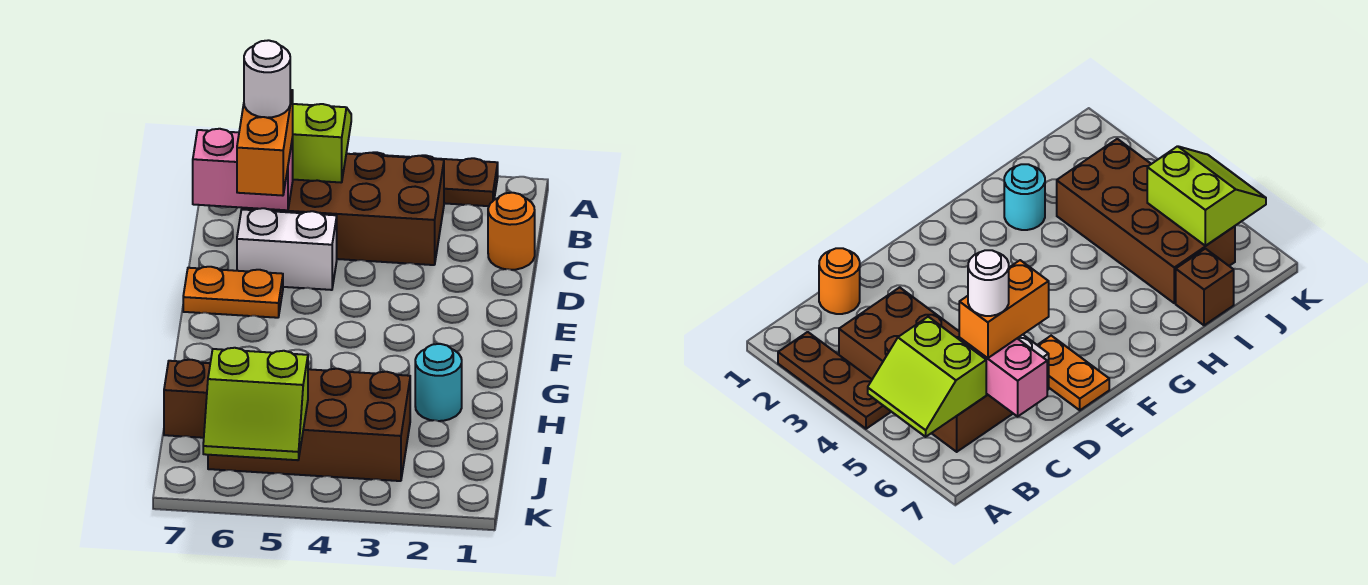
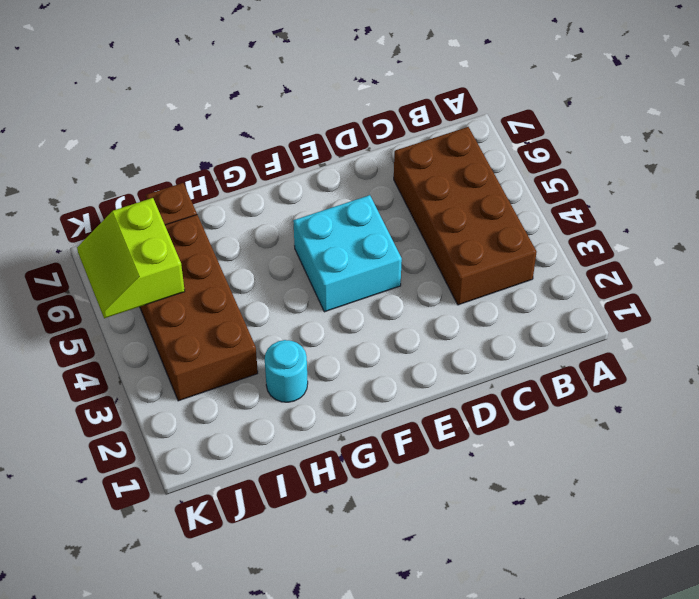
cyan 2x2 brick [293,195,402,312] -> none
none -> brown 1x3 plate [354,152,498,206]
none -> orange 1x1 round brick [488,193,535,270]
none -> white 1x2 brick [237,208,337,290]

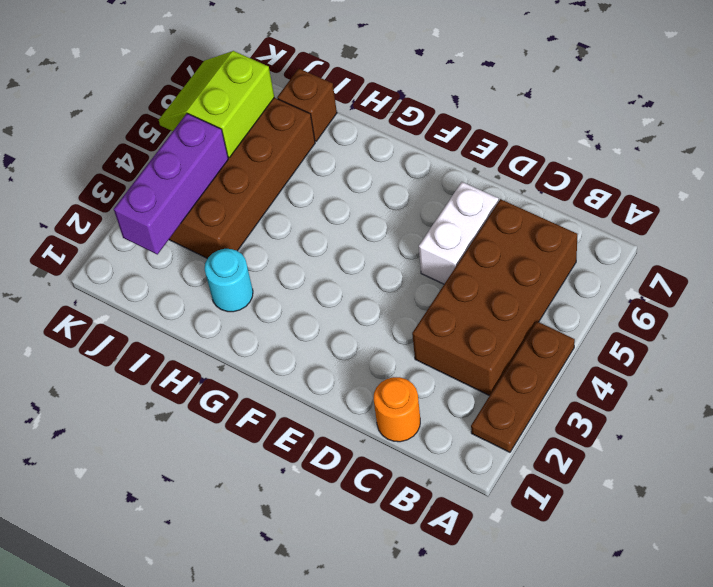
purple 1x3 brick [114,114,228,254] -> none
none -> orange 1x2 plate [183,267,283,318]
none -> lime 2x2 slope [292,104,351,183]
none -> pink 1x2 brick [193,129,293,210]

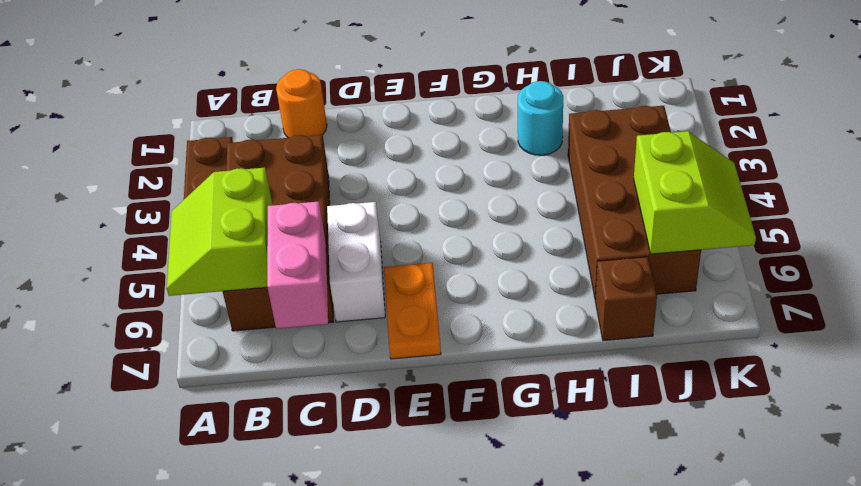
none -> orange 1x2 brick [237,90,293,196]
none -> white 1x1 round brick [244,40,290,118]

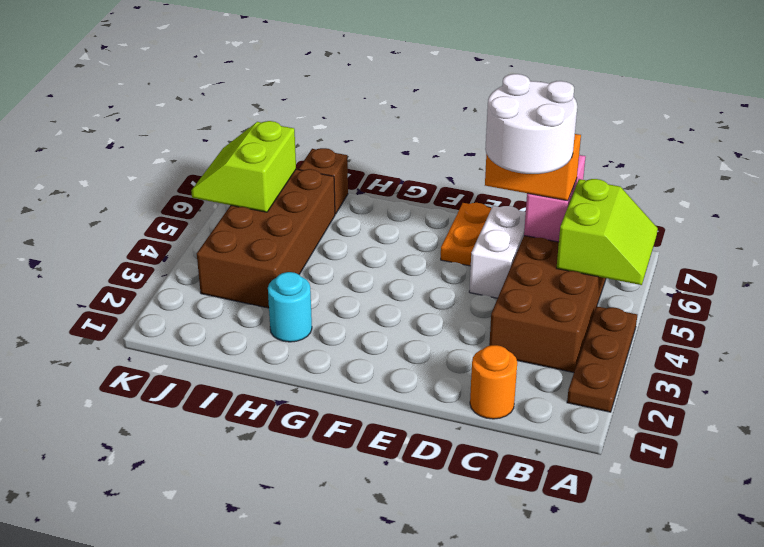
white 2x2 round brick [485,74,577,174] -> white 1x1 round brick [244,40,290,118]

